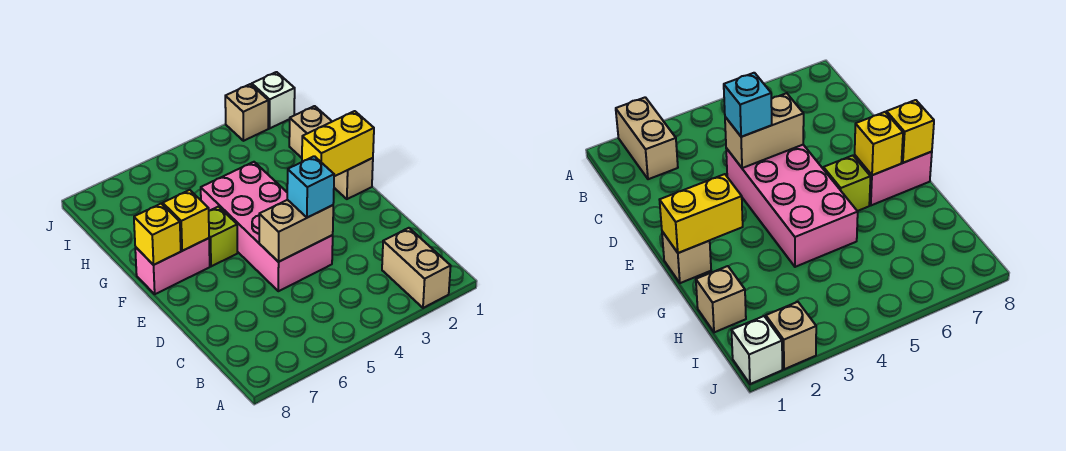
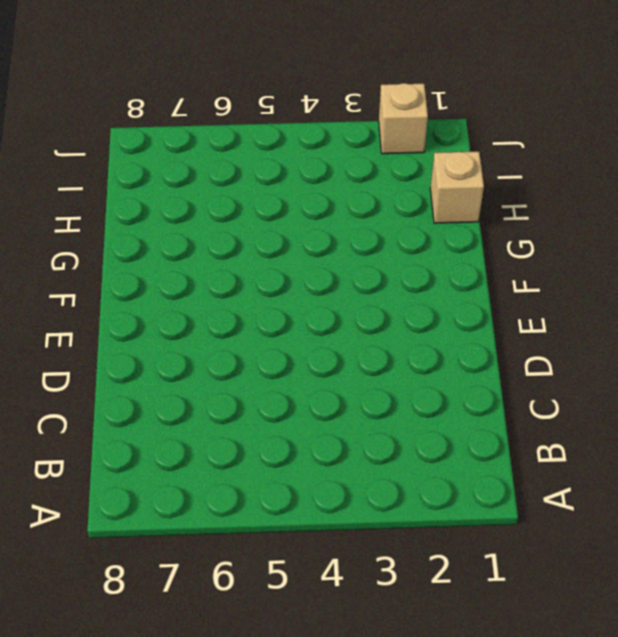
none -> tan 1x2 brick [382,228,451,308]
none -> pink 2x4 brick [201,162,333,291]
none -> tan 1x1 brick [334,158,373,199]

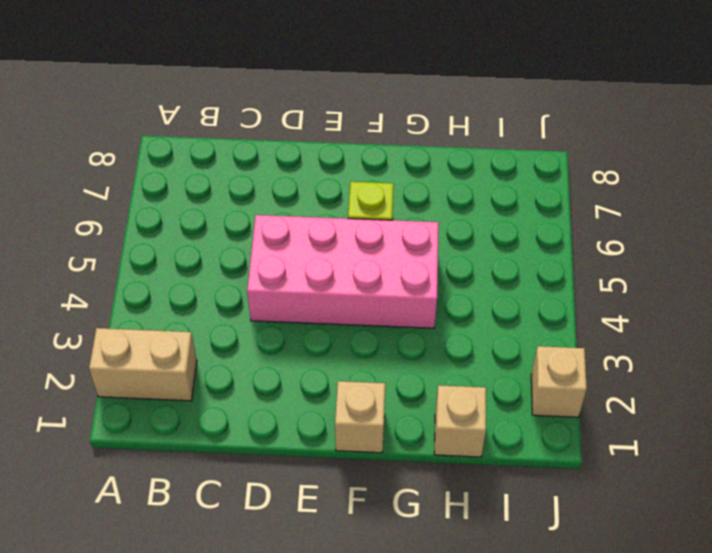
none -> pink 1x2 brick [135,238,210,294]
none -> white 1x1 brick [252,72,295,128]
none -> tan 1x2 brick [259,200,333,262]

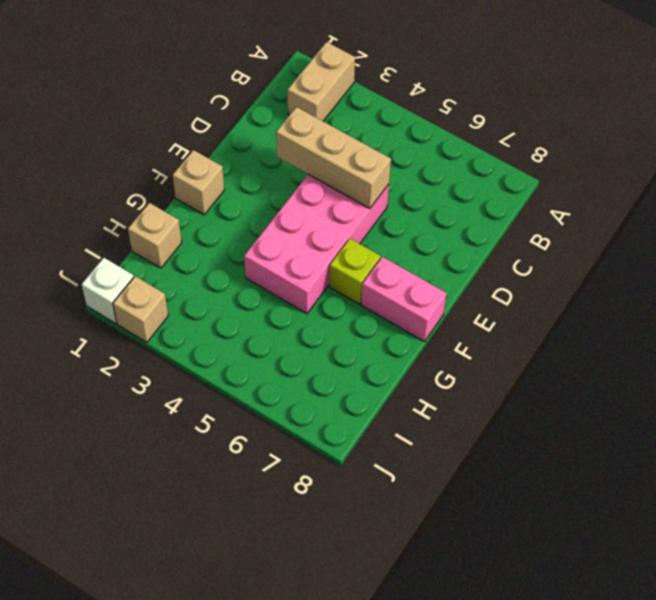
tan 1x3 brick [276,107,391,208] -> tan 1x2 brick [259,200,333,262]
none -> yellow 1x2 brick [302,111,374,176]
none -> yellow 1x1 brick [163,190,209,251]
none -> yellow 1x1 brick [134,204,181,265]

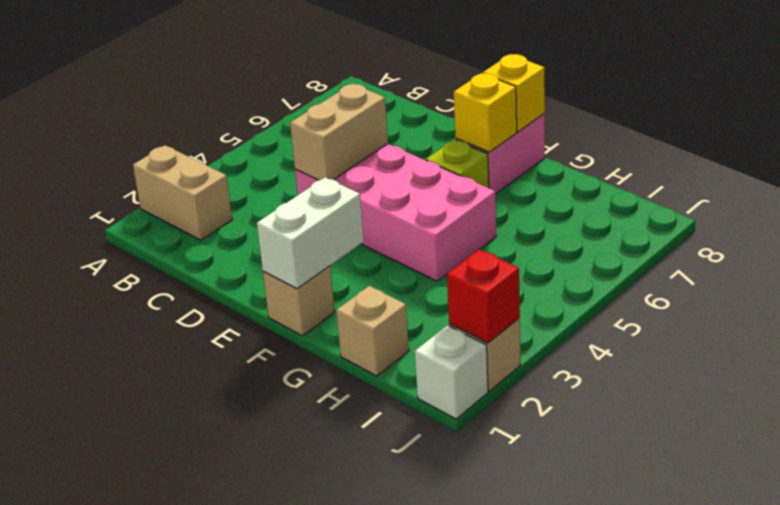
white 1x2 brick [257,177,364,289] -> yellow 1x2 brick [302,111,374,176]
red 1x1 brick [447,249,520,343] -> none
none -> cyan 1x1 brick [287,156,334,218]

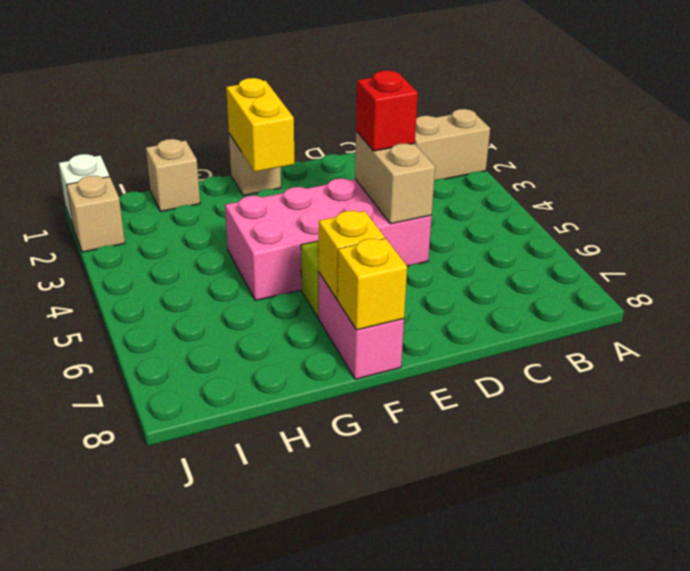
red 1x1 brick [356,71,418,151] -> cyan 1x1 brick [287,156,334,218]

